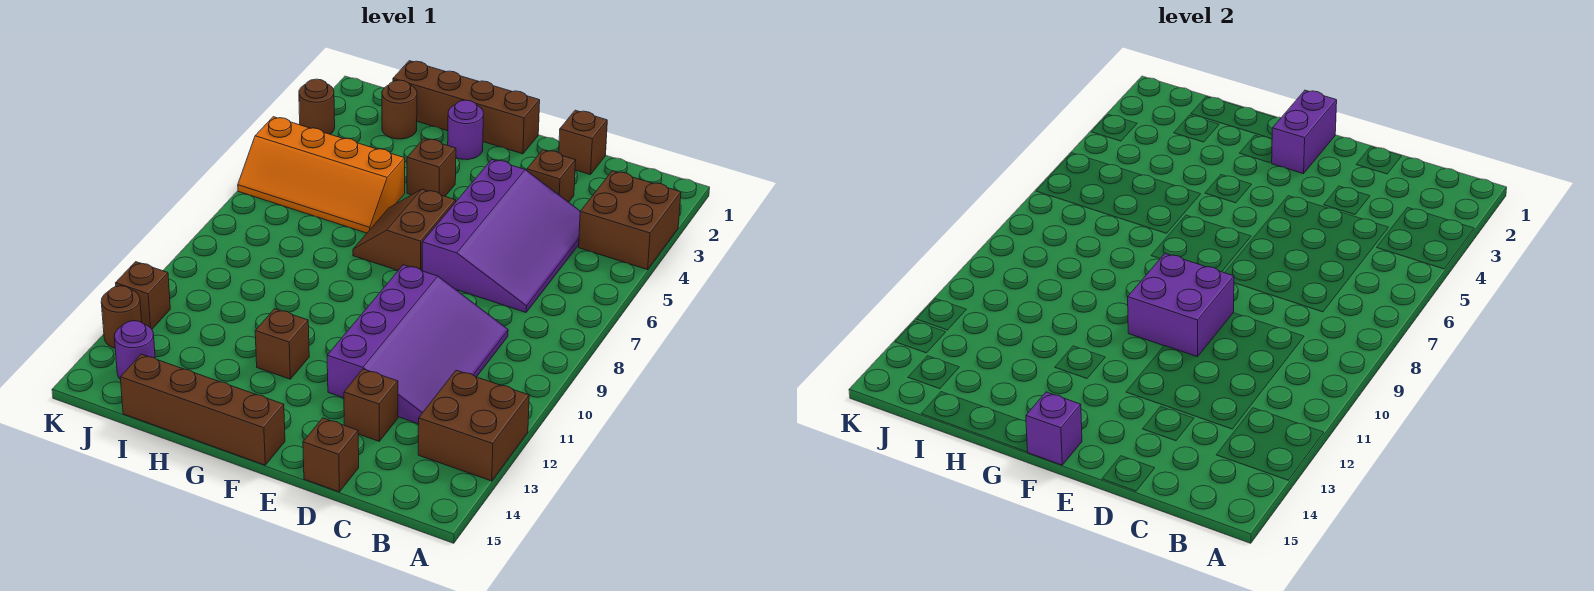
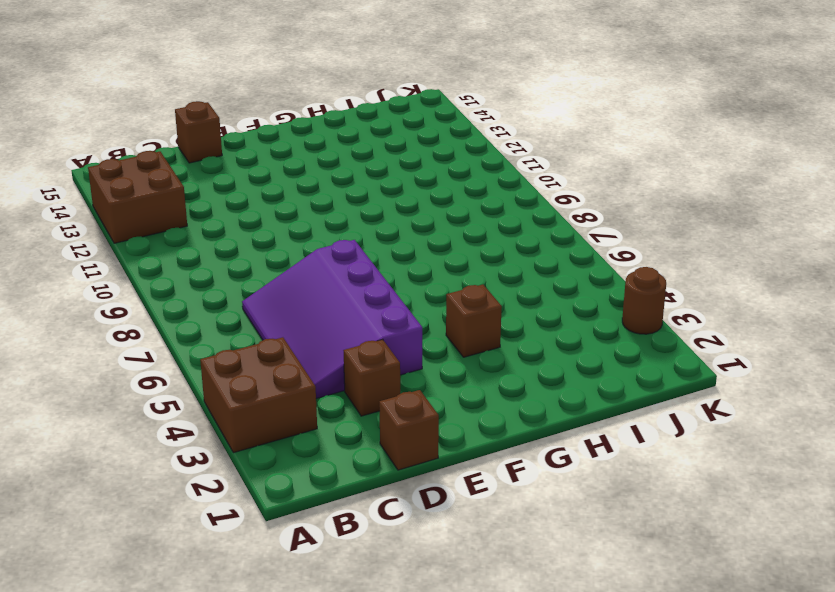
none -> purple 3x4 slope [327,265,508,424]
none -> brown 1x1 brick [344,369,398,441]
none -> brown 1x4 brick [393,61,540,154]

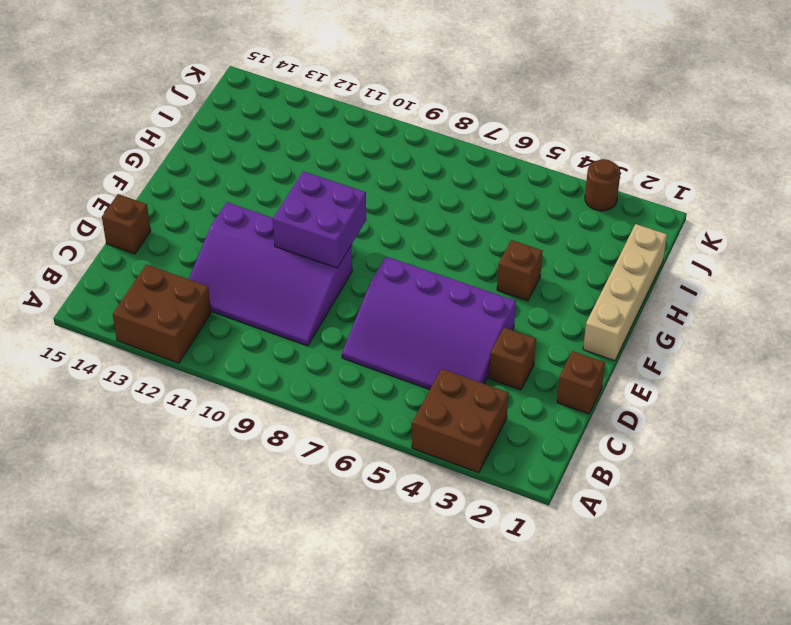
tan 1x4 brick [583,224,667,361] -> brown 1x4 brick [393,61,540,154]
none -> brown 1x1 brick [344,369,398,441]
none -> brown 2x2 slope [353,189,456,270]
none -> brown 1x4 brick [120,354,285,465]

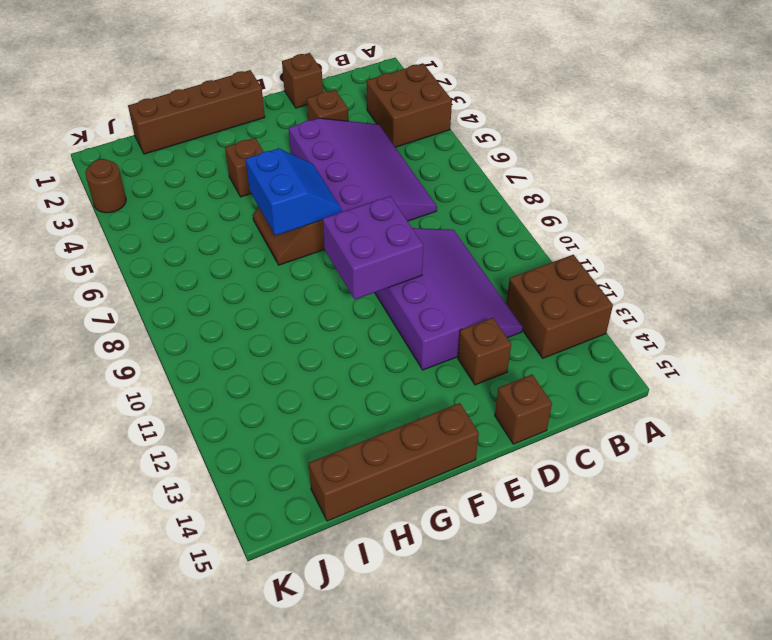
blue 2x2 slope [246,148,341,236] -> none
none -> purple 1x1 round brick [448,100,483,160]
none -> brown 1x1 brick [255,309,309,379]
none -> orange 2x4 slope [238,117,405,233]

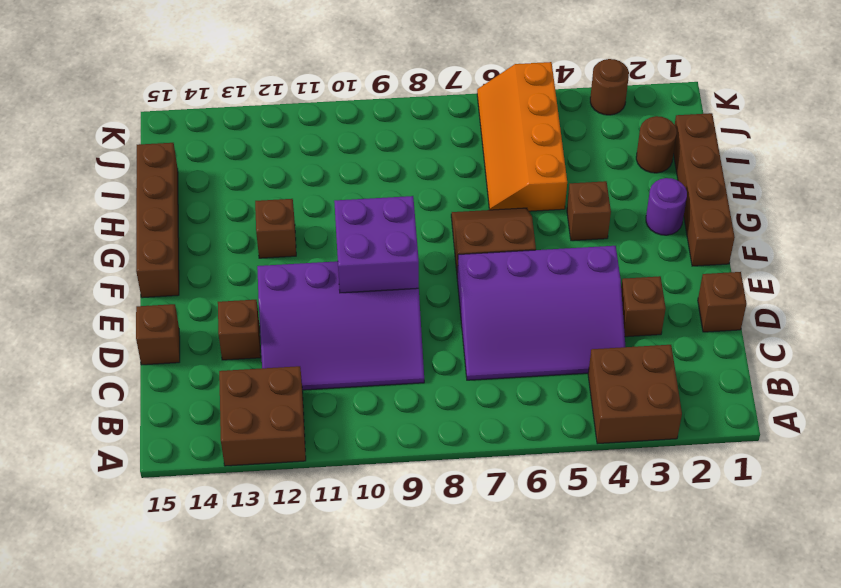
none -> purple 1x1 round brick [114,321,155,380]
none -> brown 1x1 brick [116,262,170,329]
none -> brown 1x1 round brick [101,286,142,348]

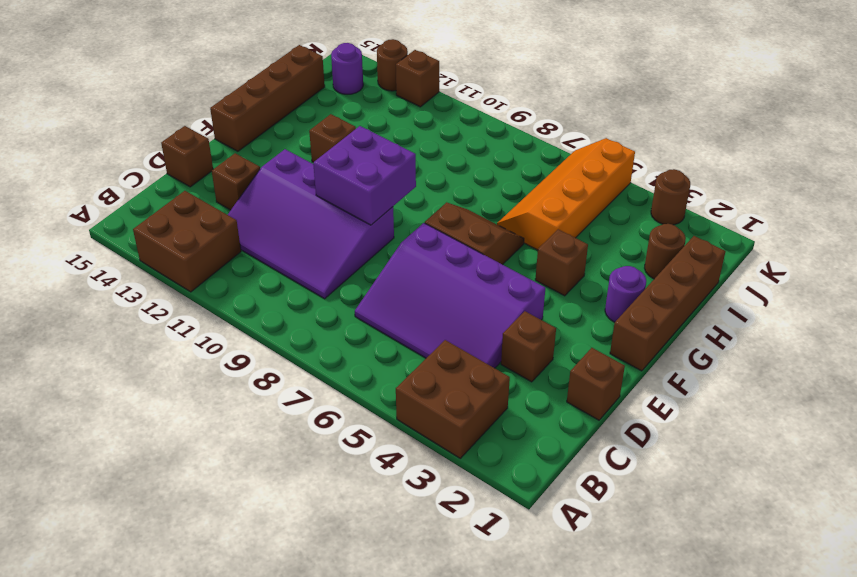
none -> purple 1x2 brick [1272,90,1337,174]
none -> purple 1x1 brick [1026,392,1082,465]

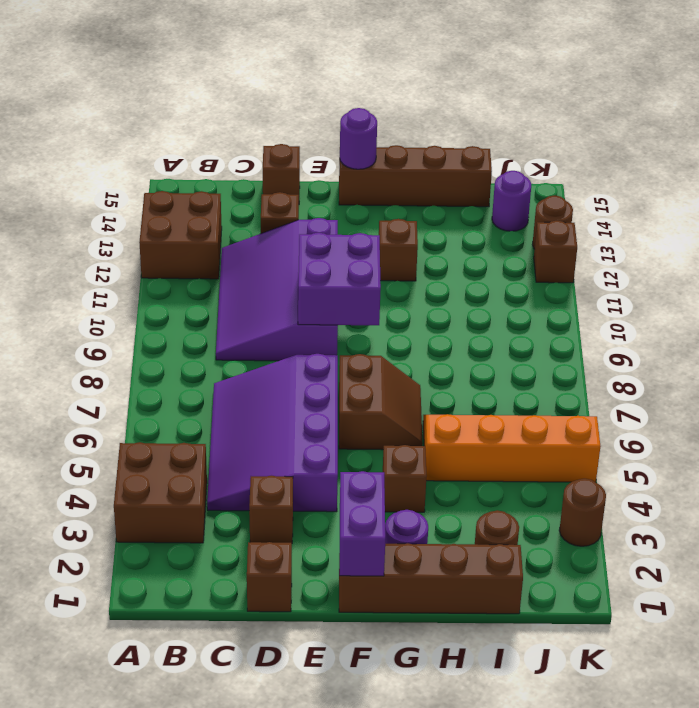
purple 1x1 round brick [340,108,377,169] -> purple 1x1 brick [1026,392,1082,465]

